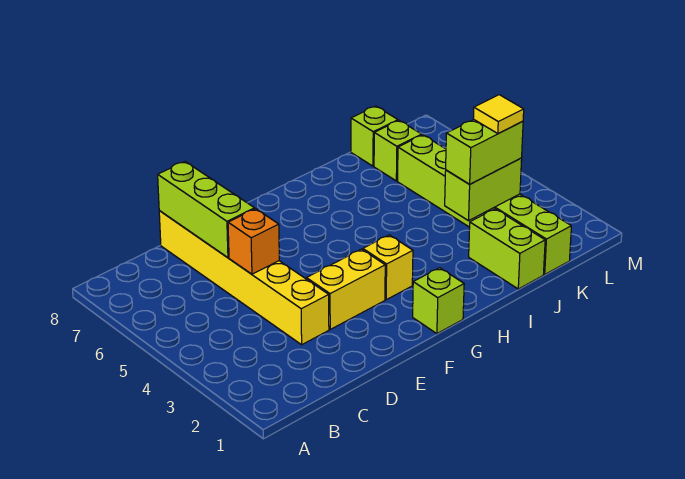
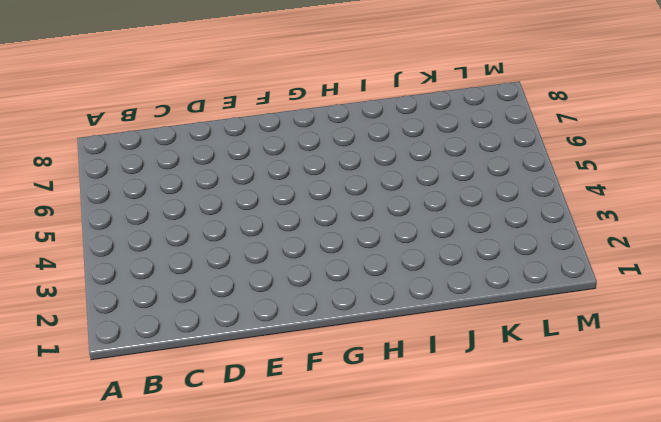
none -> yellow 1x6 brick [159,211,329,345]
none -> yellow 1x2 brick [306,249,385,329]
none -> lime 1x1 brick [413,268,464,334]

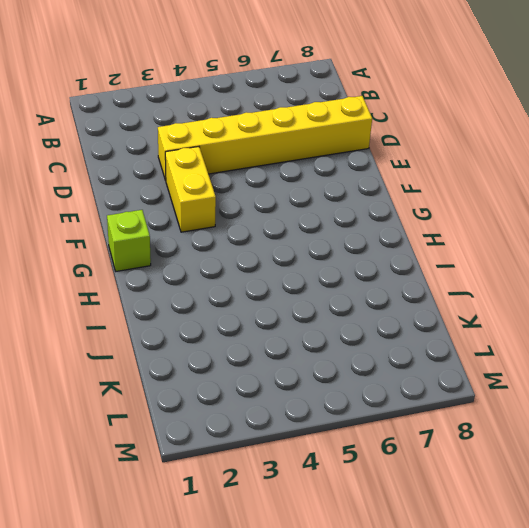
none -> yellow 1x1 brick [363,235,413,300]
none -> lime 1x2 brick [469,209,545,289]
none -> lime 1x6 brick [398,135,571,274]

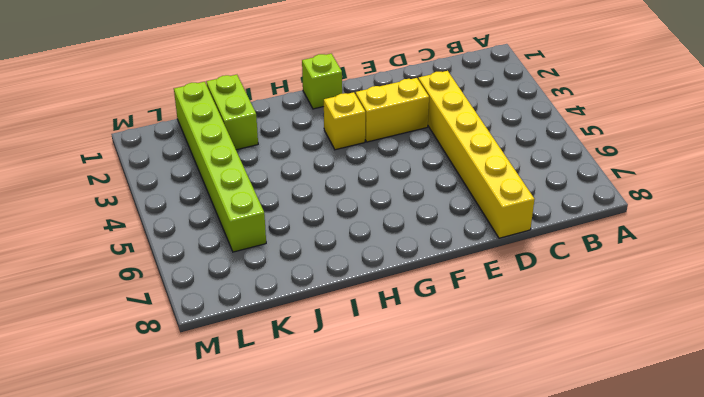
none -> lime 1x1 brick [374,121,422,181]
none -> lime 1x1 brick [351,106,398,166]
none -> orange 1x1 brick [228,209,279,274]

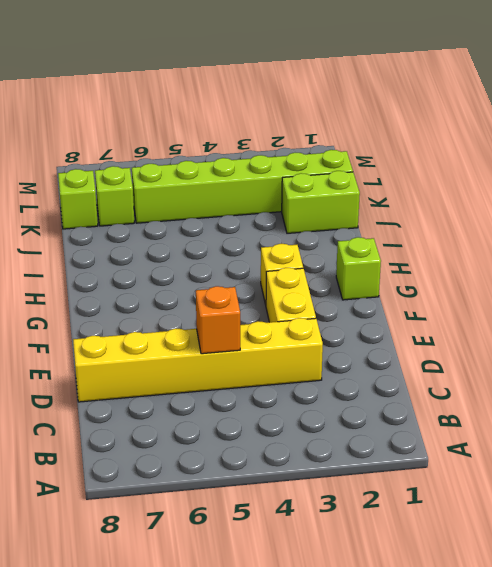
none -> lime 1x3 brick [158,162,255,258]
none -> lime 1x2 brick [445,158,522,221]
none -> lime 1x2 brick [446,119,523,184]

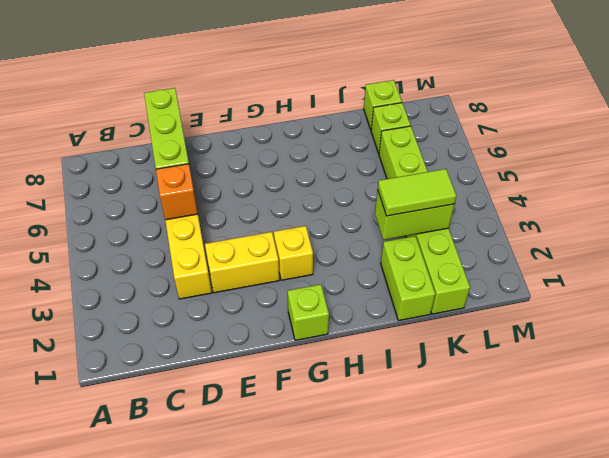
lime 1x2 tile [378,169,456,216] -> lime 1x2 brick [446,119,523,184]
none -> yellow 1x1 tile [473,95,524,134]

